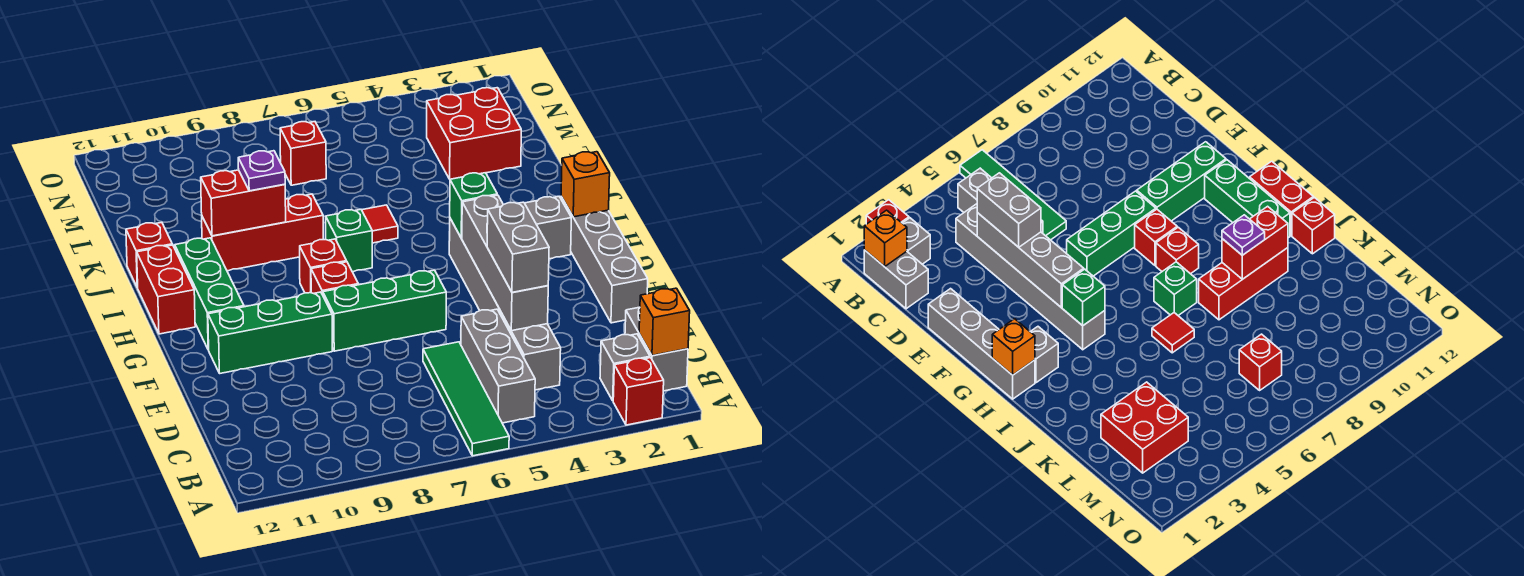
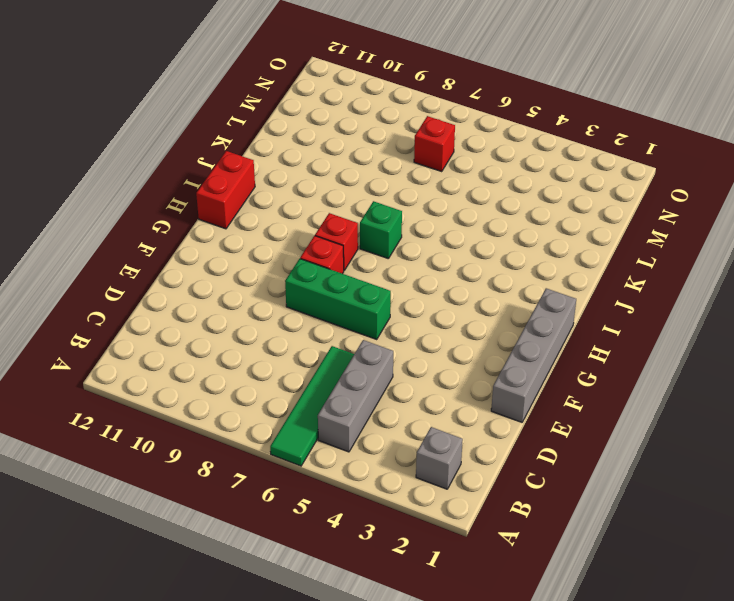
none -> red 1x1 brick [613,358,664,425]
none -> grey 1x2 brick [625,307,688,391]
none -> grey 1x6 brick [449,219,561,390]

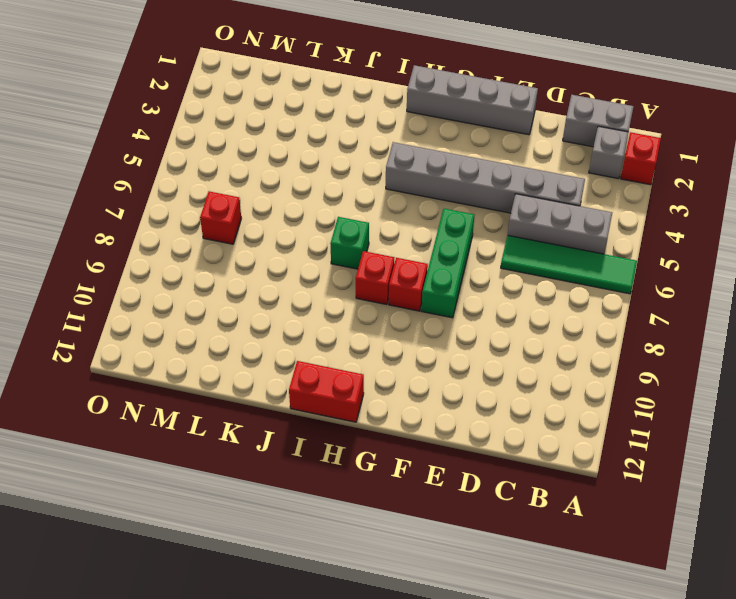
none -> green 1x3 brick [208,292,332,373]
none -> green 1x3 brick [175,238,244,350]
none -> grey 1x1 brick [525,196,571,259]

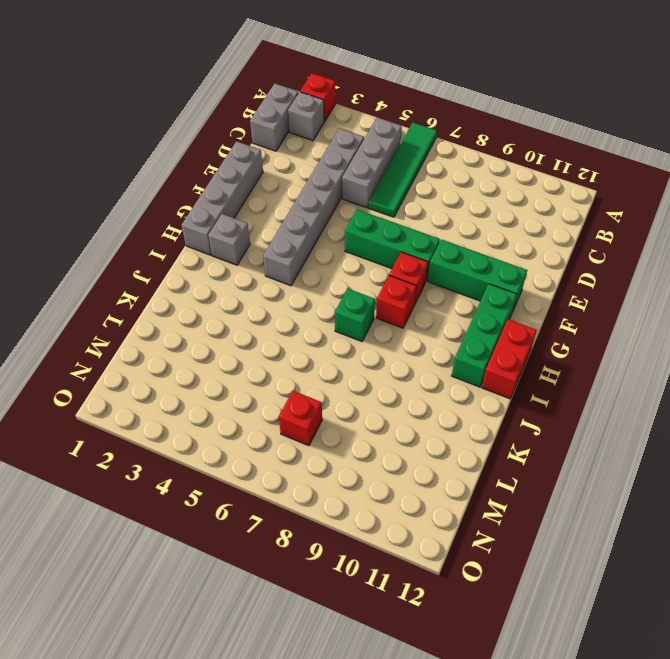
none -> red 1x1 tile [362,205,398,243]
none -> red 1x3 brick [202,194,323,271]
none -> red 1x1 brick [126,222,172,288]

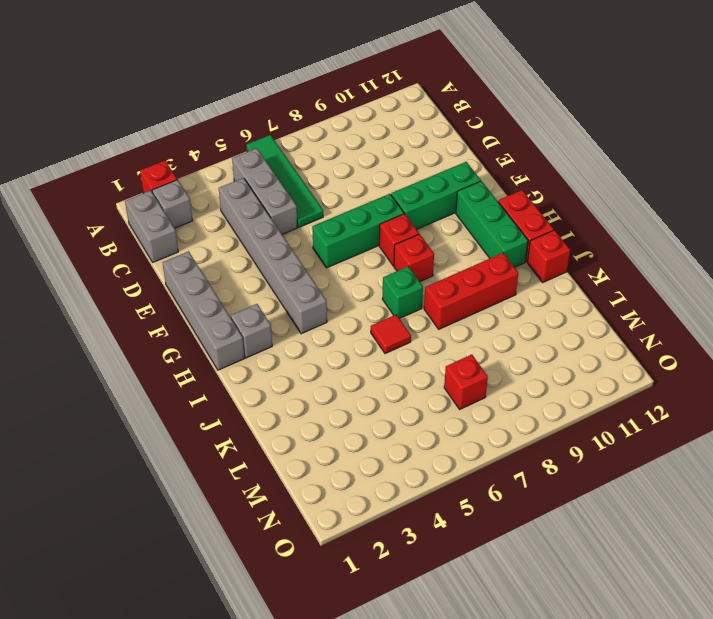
none -> red 2x2 brick [427,88,521,179]
none -> orange 1x1 brick [639,288,690,356]
none -> grey 1x4 brick [462,195,548,331]

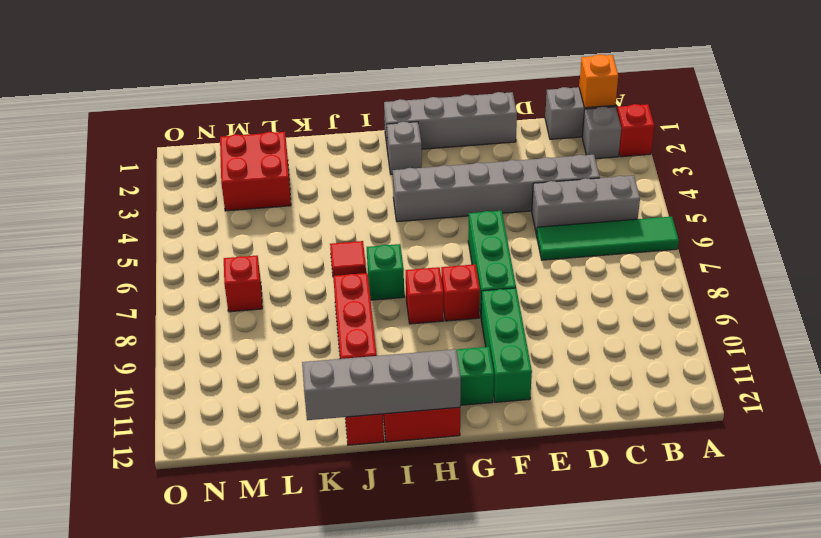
grey 1x4 brick [302,349,461,420] -> grey 1x4 brick moved to [462,195,548,331]
none -> orange 1x1 brick [561,152,610,217]
none -> green 1x1 brick [450,173,497,238]
none -> red 1x2 brick [201,170,286,236]

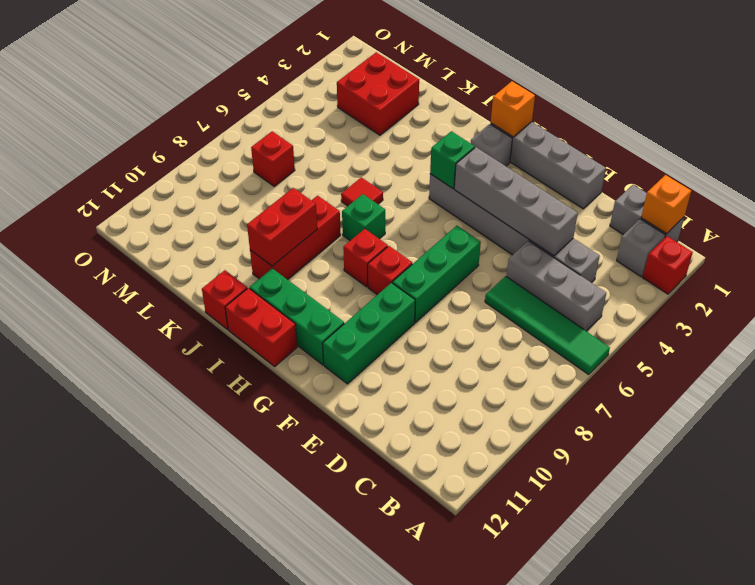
none -> grey 1x2 brick [487,202,549,292]
none -> purple 1x1 plate [238,151,285,191]

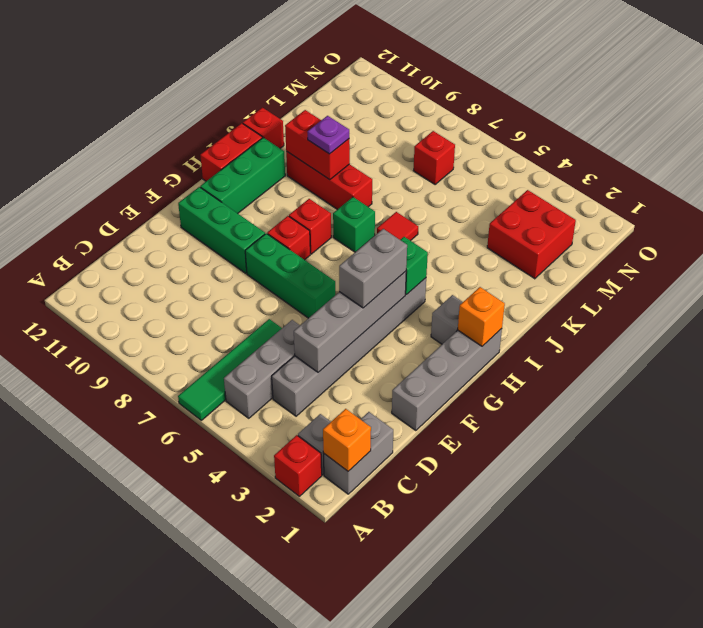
grey 1x2 brick [339,229,407,308] -> grey 1x2 brick moved to [487,202,549,292]

